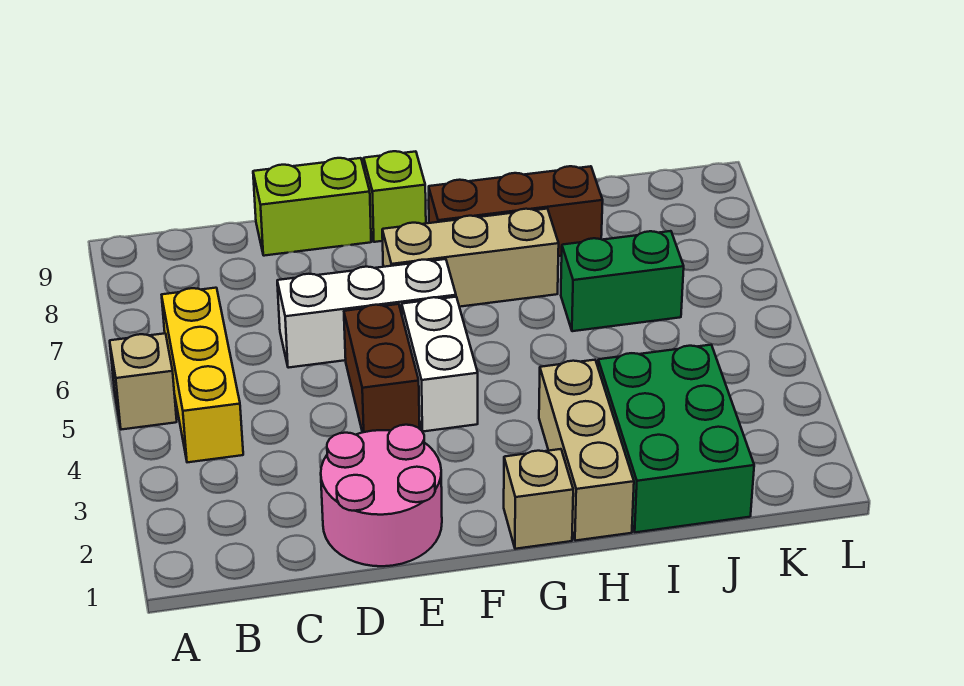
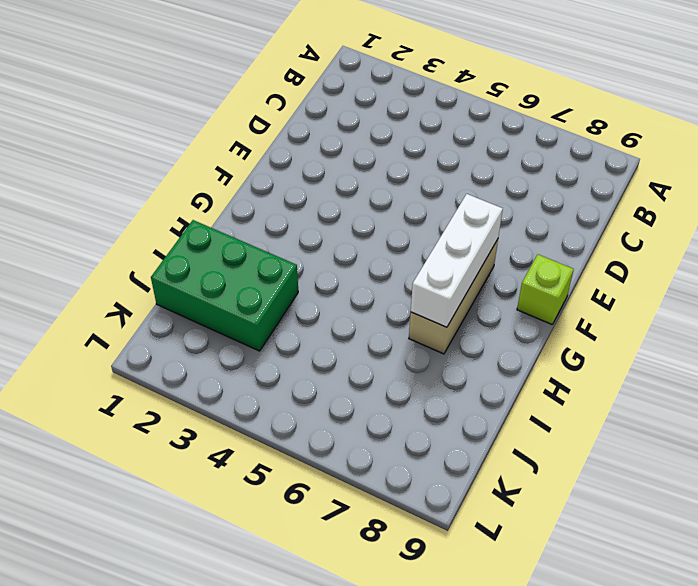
white 1x3 brick [411,194,503,327] -> white 1x3 brick moved to [277,259,456,368]
none -> tan 1x1 brick [110,333,177,430]
none -> yellow 1x3 brick [162,288,243,462]
none -> pink 2x2 round brick [321,425,442,566]

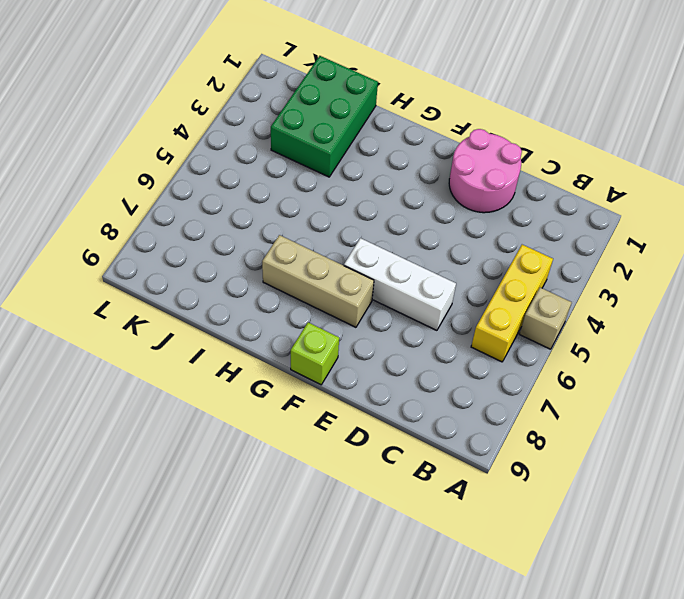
none -> lime 1x2 brick [253,158,371,256]
none -> brown 1x2 brick [344,304,420,432]
none -> white 1x2 brick [402,297,478,432]

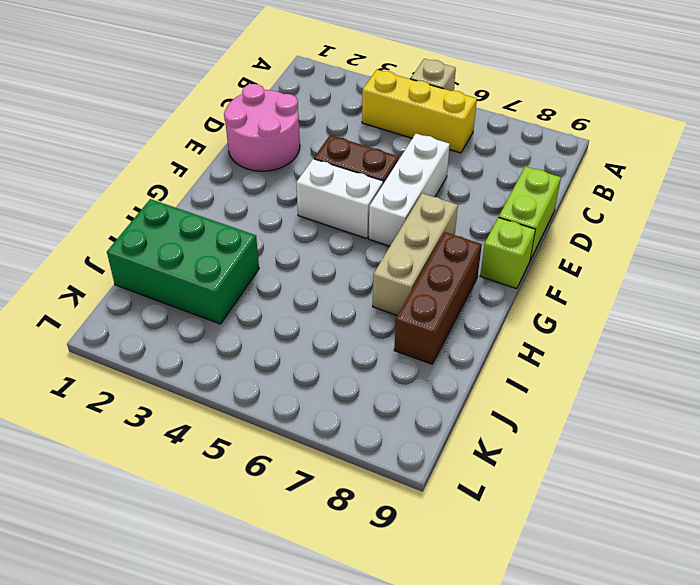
none -> tan 1x1 brick [504,449,573,549]
none -> tan 1x3 brick [539,360,634,541]
none -> green 1x2 brick [561,231,684,331]

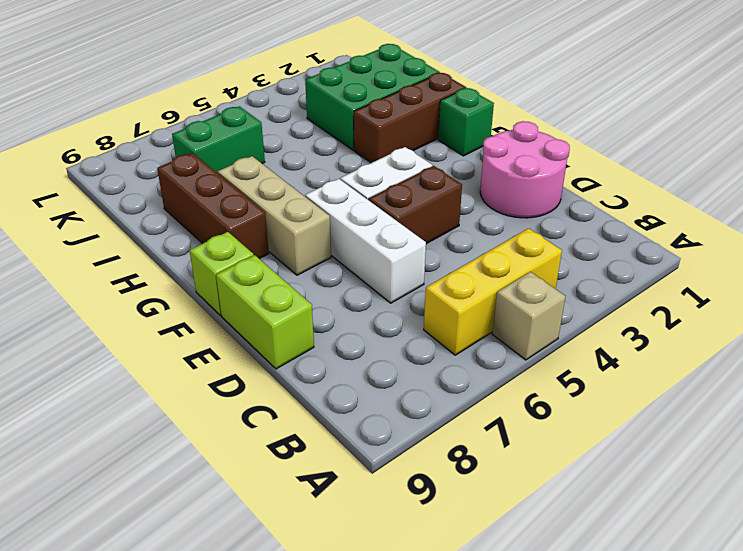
green 1x1 brick [438,88,494,156] -> tan 1x1 brick [504,449,573,549]
brown 1x3 brick [354,73,466,163] -> tan 1x3 brick [539,360,634,541]
green 1x2 brick [172,106,265,173] -> green 1x2 brick turned to [561,231,684,331]

